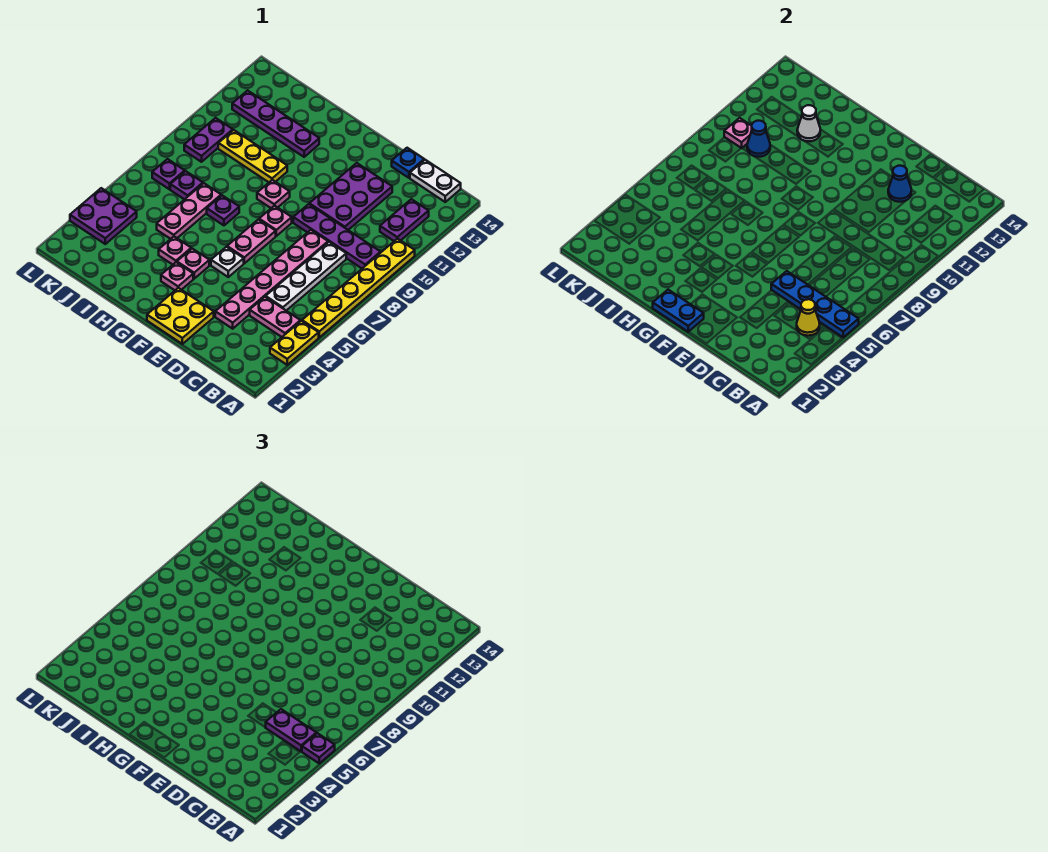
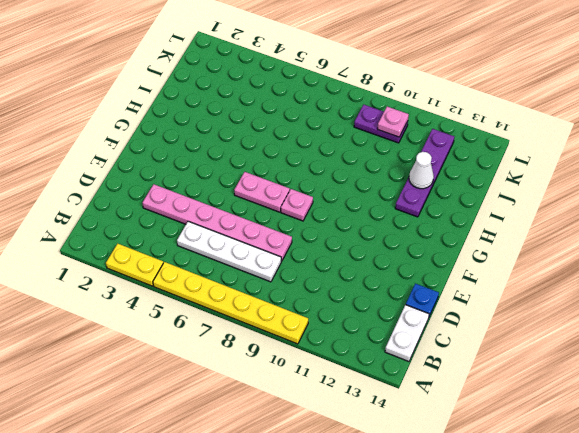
none -> pink 1x2 plate [250,297,300,337]
none -> purple 1x4 plate [293,204,381,268]
none -> purple 1x2 plate [380,199,429,241]
none -> purple 2x3 plate [309,163,392,230]

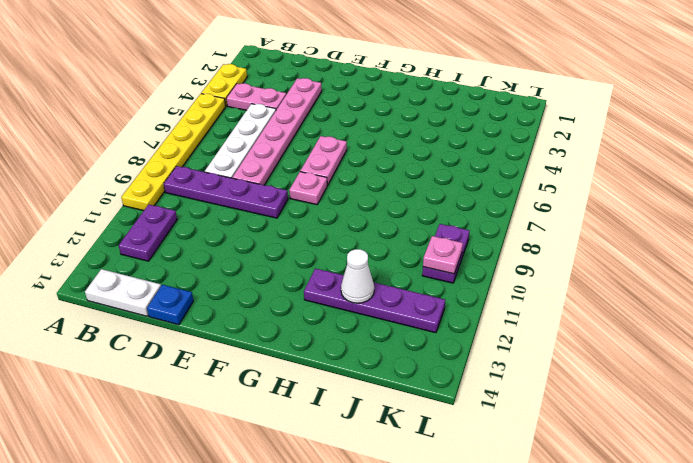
none -> purple 2x3 plate [309,163,392,230]
none -> yellow 2x2 plate [147,288,214,344]
none -> white 1x1 plate [211,247,244,277]
none -> pink 1x1 plate [161,262,193,290]

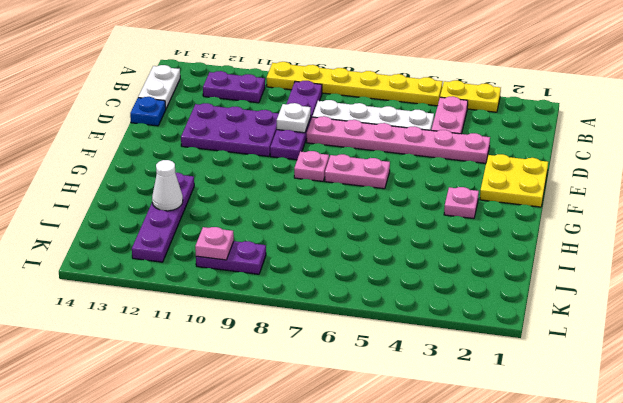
white 1x1 plate [277,103,311,133] -> white 1x1 plate moved to [211,247,244,277]
none -> pink 1x1 plate [177,249,209,279]
none -> pink 1x1 plate [257,180,290,208]
none -> pink 1x1 plate [159,237,191,265]
none -> purple 1x1 plate [207,195,239,225]

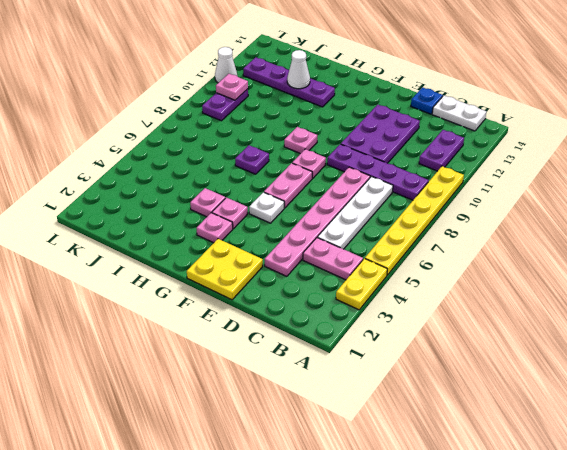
white 1x1 cone [215,47,237,83] -> none
none -> yellow 1x3 plate [218,130,287,182]
none -> pink 1x3 plate [157,183,221,239]
none -> purple 1x1 plate [170,171,203,200]
none -> purple 2x2 plate [70,188,137,244]

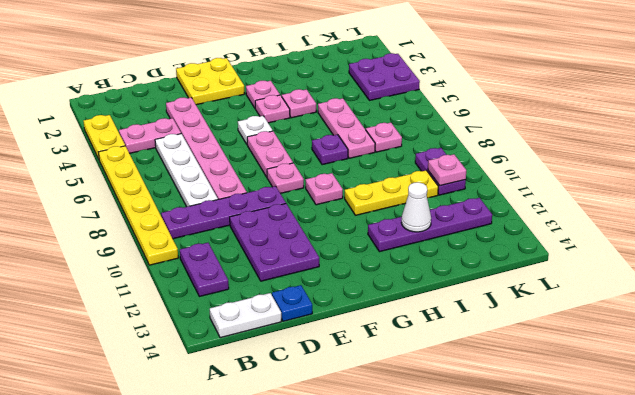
pink 1x1 plate [366,123,402,152] -> purple 1x1 plate [170,171,203,200]
none -> purple 1x1 plate [152,159,185,189]
none -> blue 1x4 plate [771,271,859,337]
none -> yellow 1x1 cone [797,299,820,336]
none -> blue 1x1 cone [888,166,911,202]

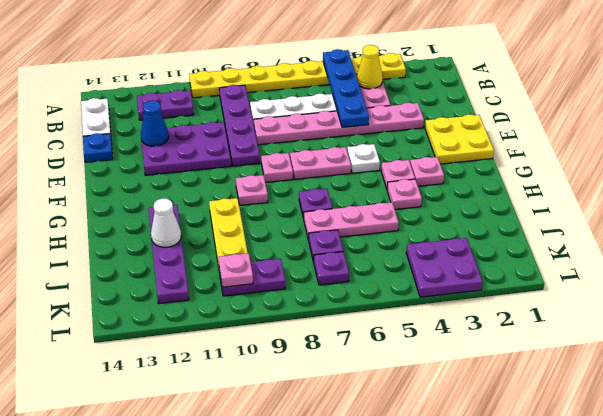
none -> blue 1x2 plate [653,290,704,332]
none -> blue 1x1 cone [747,121,770,157]
none -> purple 1x1 plate [302,733,335,763]
none -> purple 1x2 plate [265,709,316,751]

